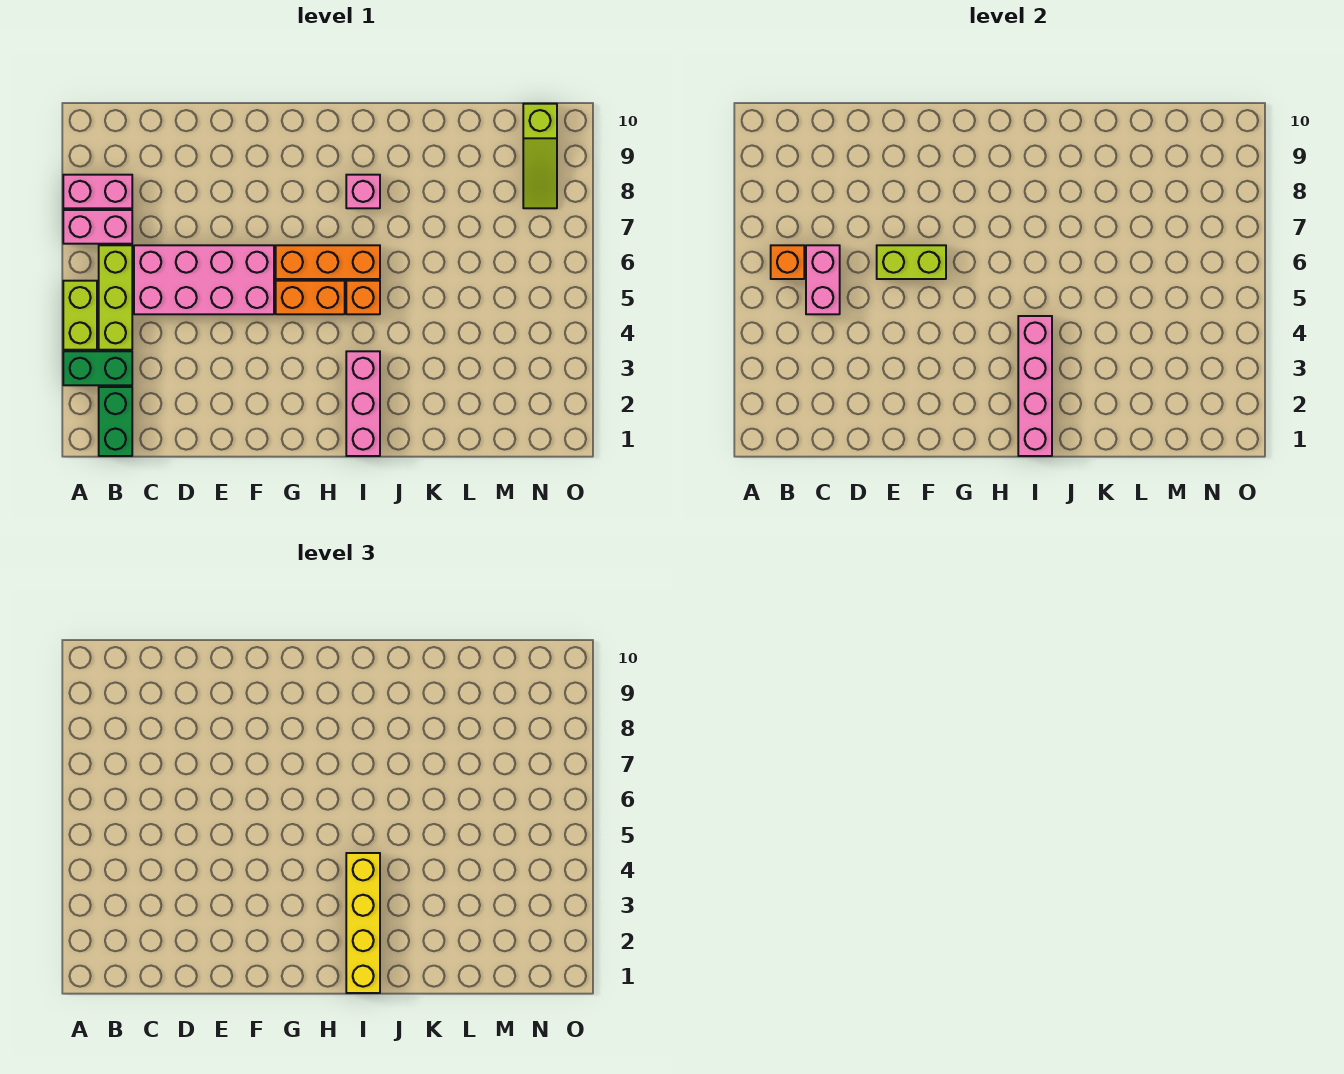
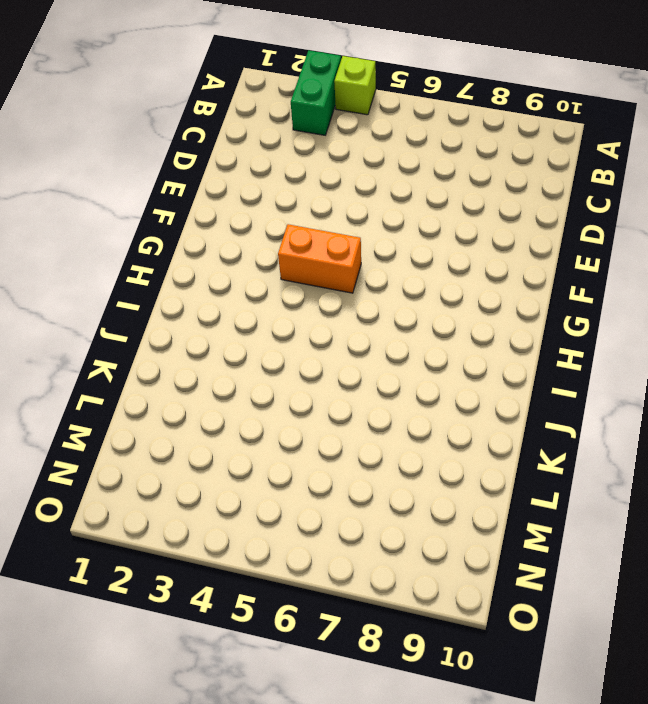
lime 1x1 brick [334,56,376,115] -> lime 1x2 brick [63,281,97,350]
orange 1x2 brick [278,224,361,293] -> orange 1x2 brick turned to [276,281,345,314]
none -> pink 1x2 brick [63,210,132,244]
none -> pink 1x2 brick [63,175,132,208]
none -> green 1x2 brick [99,387,132,456]

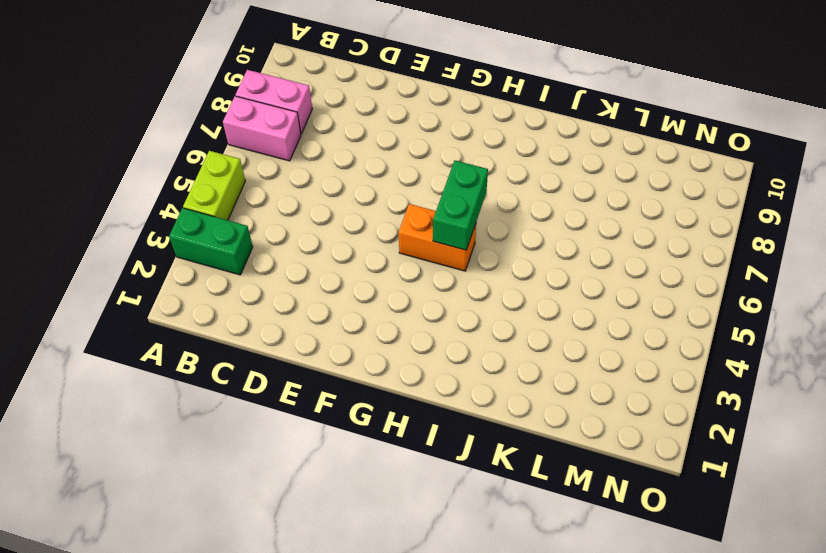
green 1x2 brick [433,160,488,250] -> green 1x2 brick moved to [99,387,132,456]
none -> lime 1x3 brick [99,245,132,350]
none -> pink 2x4 brick [134,245,274,314]
none -> orange 1x3 brick [276,245,380,279]

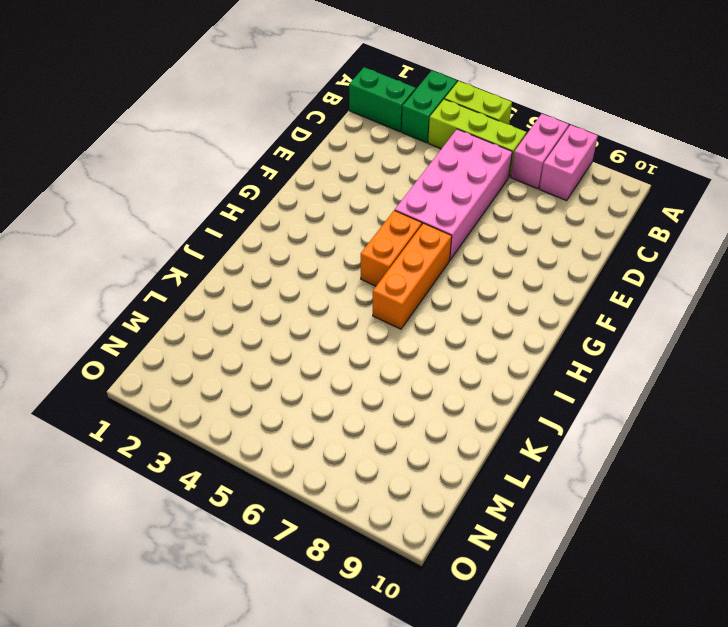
none -> pink 1x3 brick [346,351,380,456]
none -> orange 1x1 brick [346,281,380,314]
none -> pink 1x1 brick [346,175,380,208]

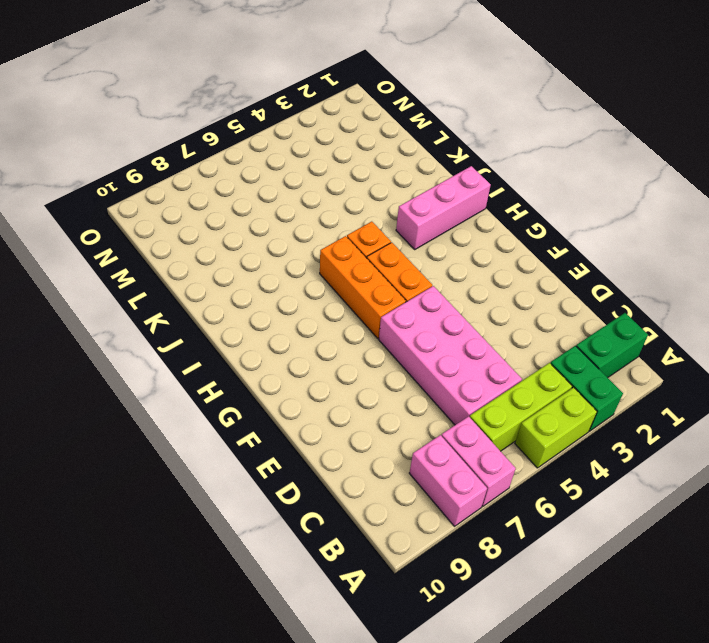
none -> pink 1x1 brick [346,175,380,208]
none -> lime 1x3 slope [523,104,557,208]
none -> orange 1x1 brick [771,245,804,279]

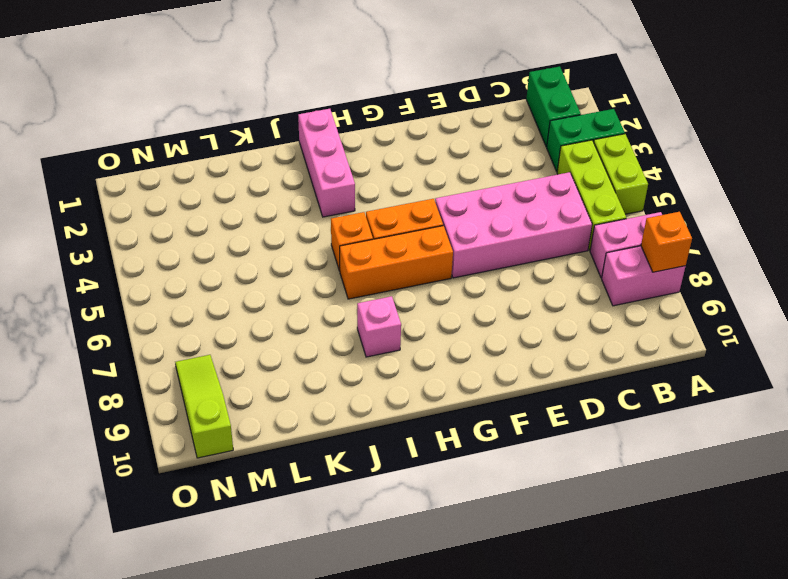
orange 1x1 brick [641,212,692,272] -> orange 1x1 brick moved to [771,245,804,279]
none -> pink 1x2 brick [806,245,840,314]
none -> lime 1x2 brick [877,245,946,279]
none -> pink 1x4 brick [1018,316,1052,456]

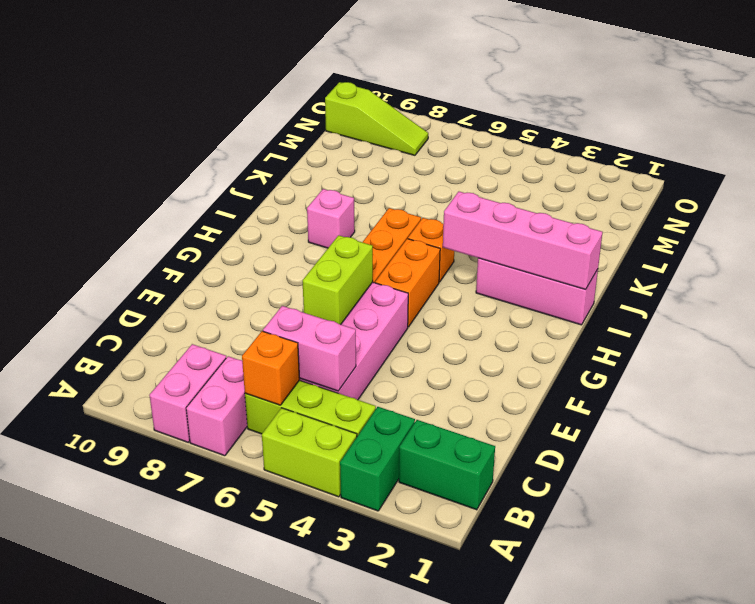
none -> yellow 1x4 brick [346,853,380,993]

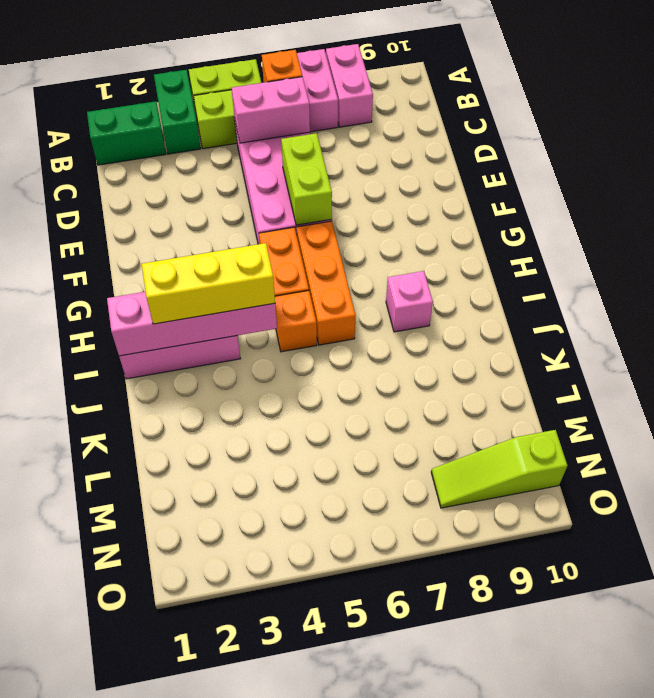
yellow 1x3 brick [142,243,275,324] -> yellow 1x4 brick [346,853,380,993]

